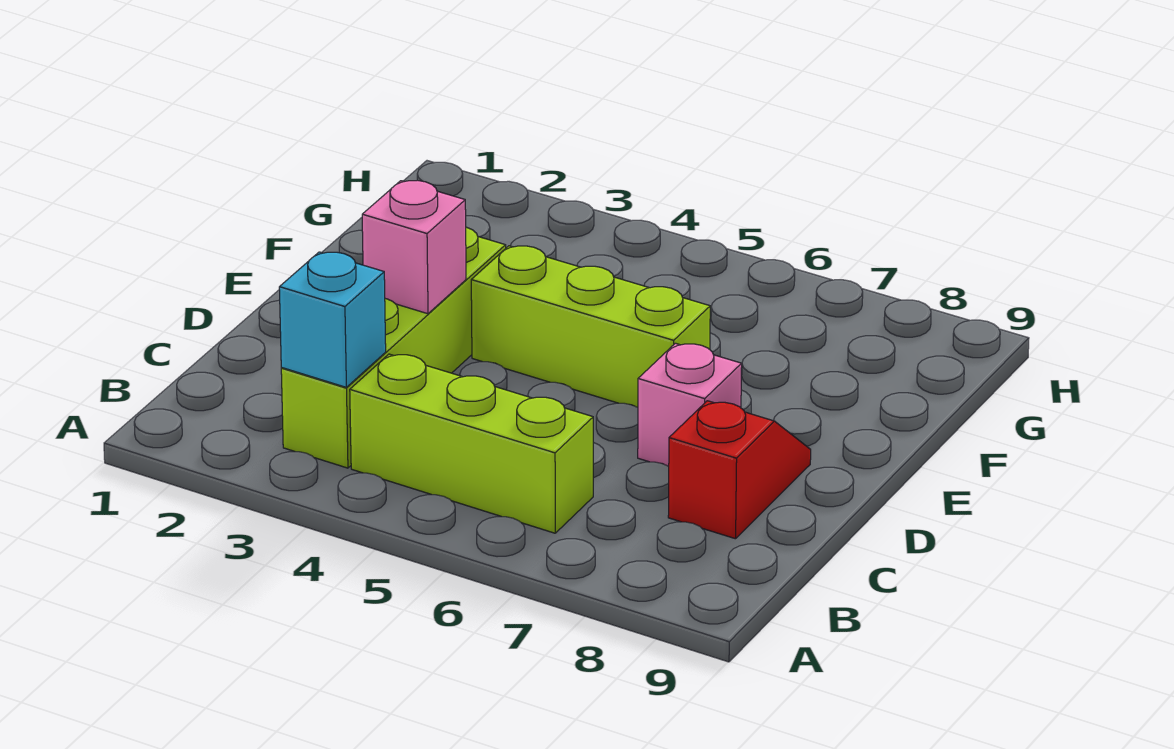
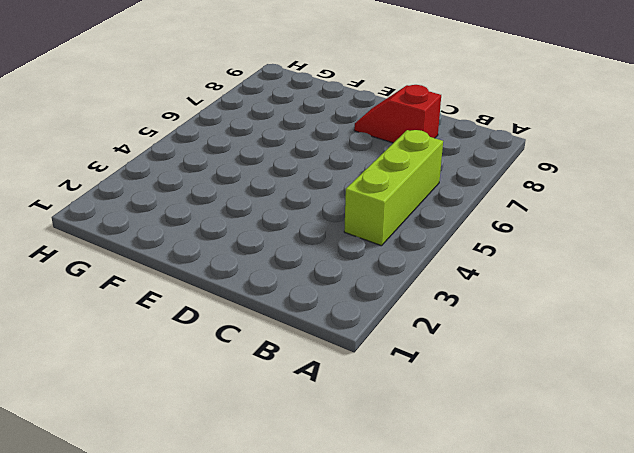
none -> lime 1x4 brick [281,227,506,468]
none -> pink 1x1 brick [638,343,742,466]

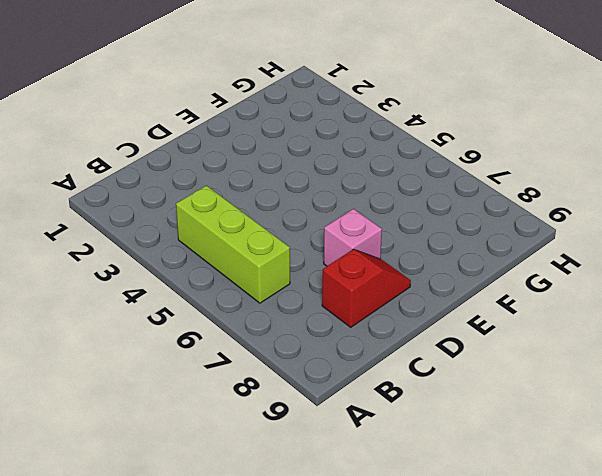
none -> lime 1x4 brick [281,227,506,468]
none -> lime 1x3 brick [471,246,710,407]

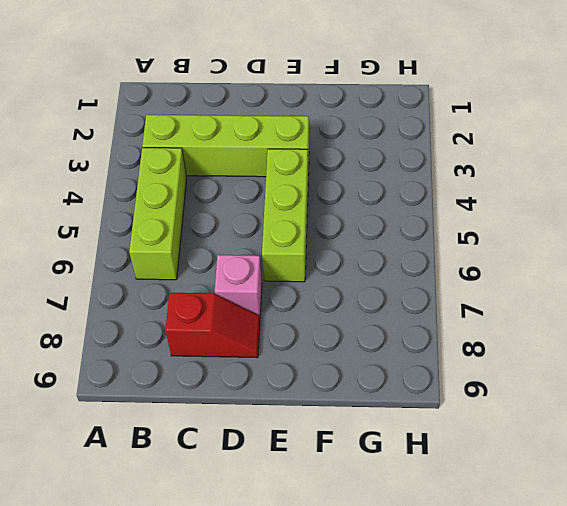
none -> cyan 1x1 brick [279,252,386,387]
none -> pink 1x1 brick [362,180,466,314]

